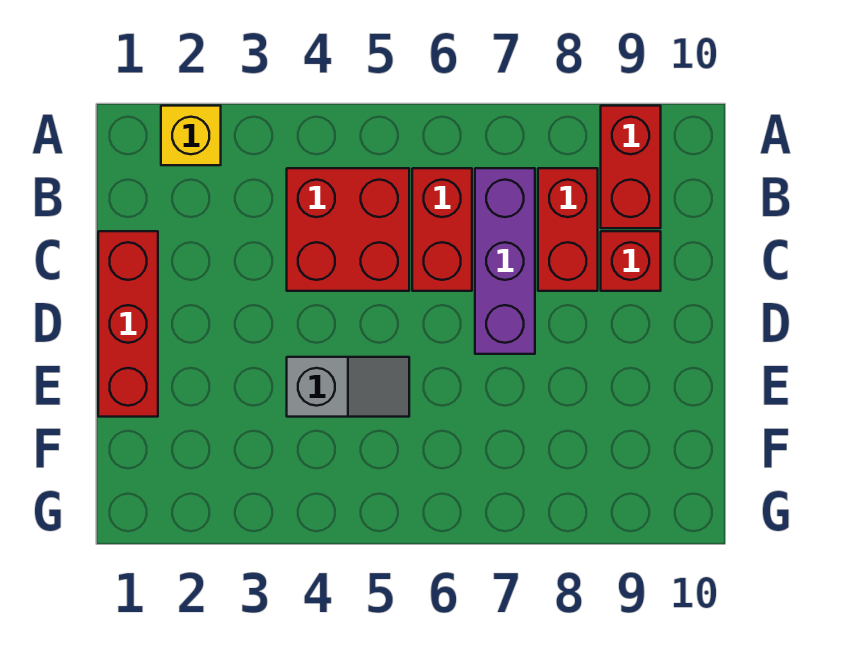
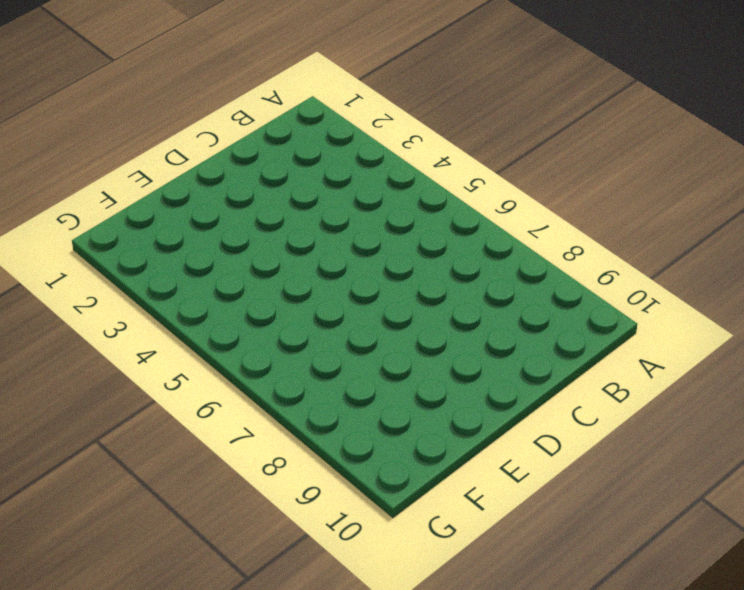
none -> yellow 1x1 brick [161,106,221,165]
none -> red 1x2 brick [601,106,661,228]

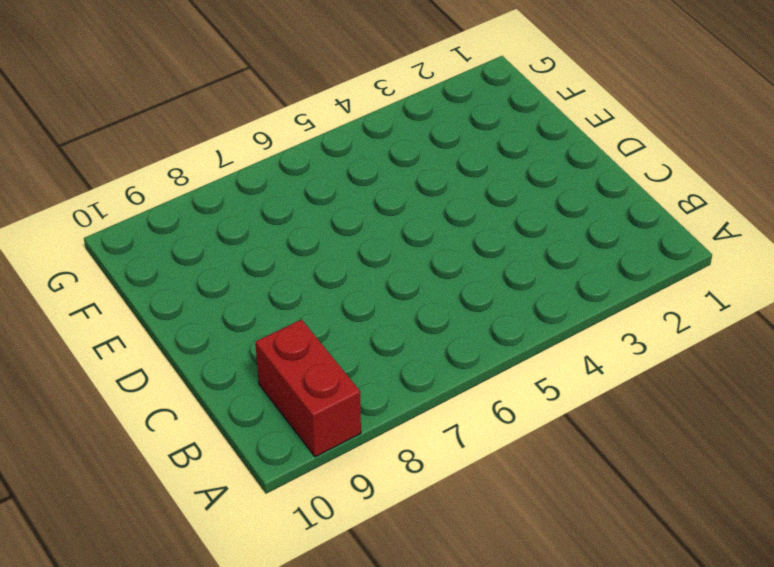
none -> yellow 1x1 brick [161,106,221,165]
none -> red 2x2 brick [287,168,409,291]

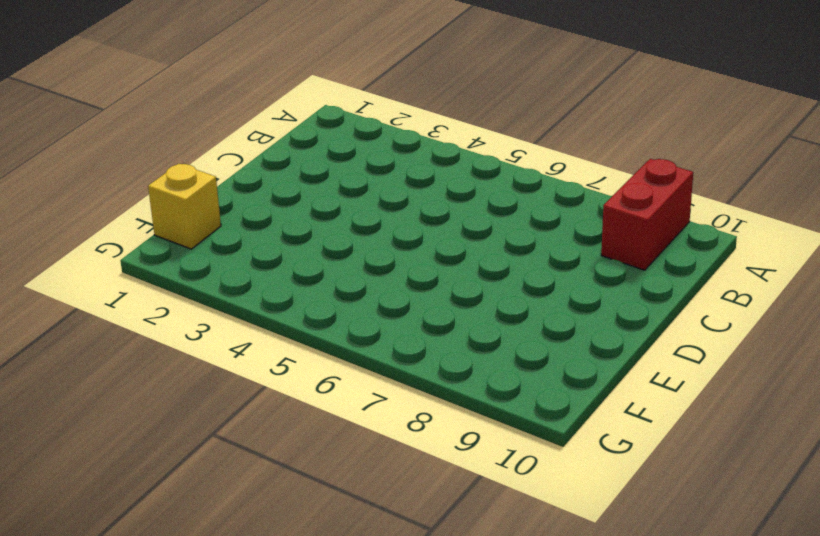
yellow 1x1 brick [148,164,221,249] -> yellow 1x1 brick moved to [161,106,221,165]
none -> red 2x2 brick [287,168,409,291]
none -> red 1x2 brick [412,168,472,291]

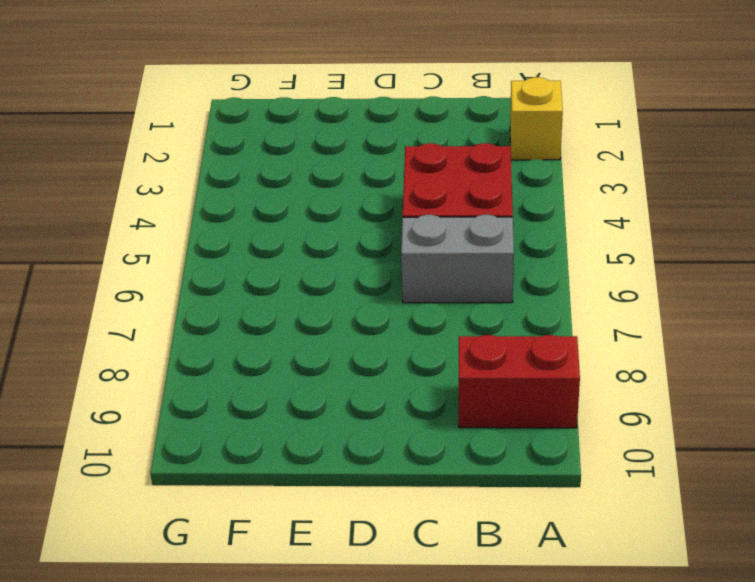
grey 1x2 brick [401,215,514,303] -> red 1x2 brick [412,168,472,291]
none -> purple 1x3 brick [475,168,535,354]
none -> red 1x2 brick [538,168,598,291]

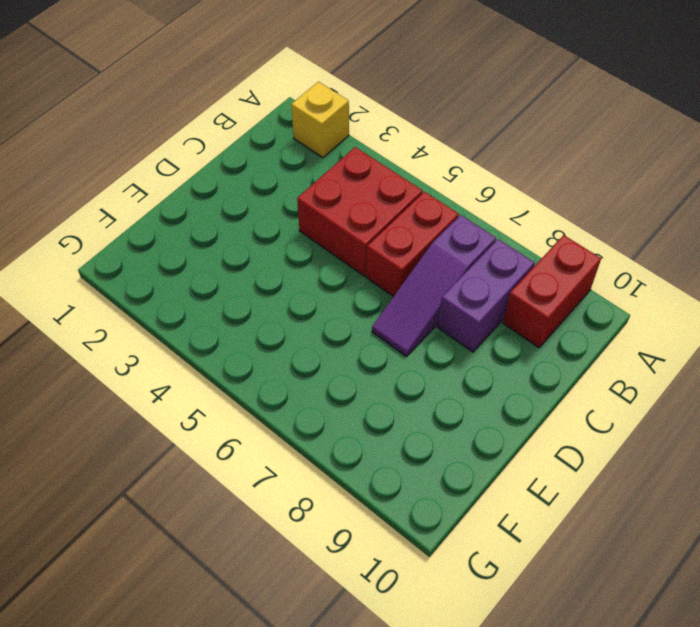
purple 1x3 slope [372,215,496,356] -> purple 1x3 brick [475,168,535,354]
purple 1x2 brick [438,239,535,352] -> red 1x2 brick [538,168,598,291]
none -> red 1x3 brick [98,231,158,417]
none -> red 1x1 brick [601,231,661,291]

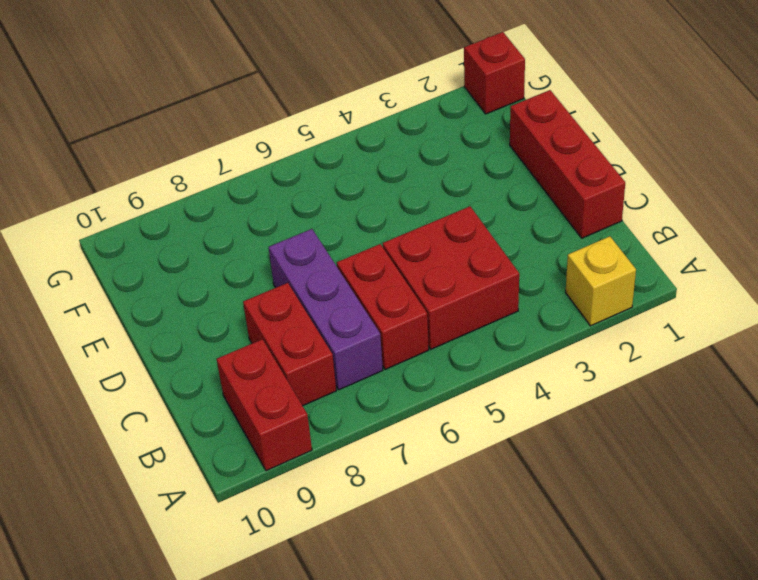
red 1x1 brick [464,32,525,114] -> red 1x1 brick moved to [601,231,661,291]
none -> grey 1x2 slope [287,357,409,417]

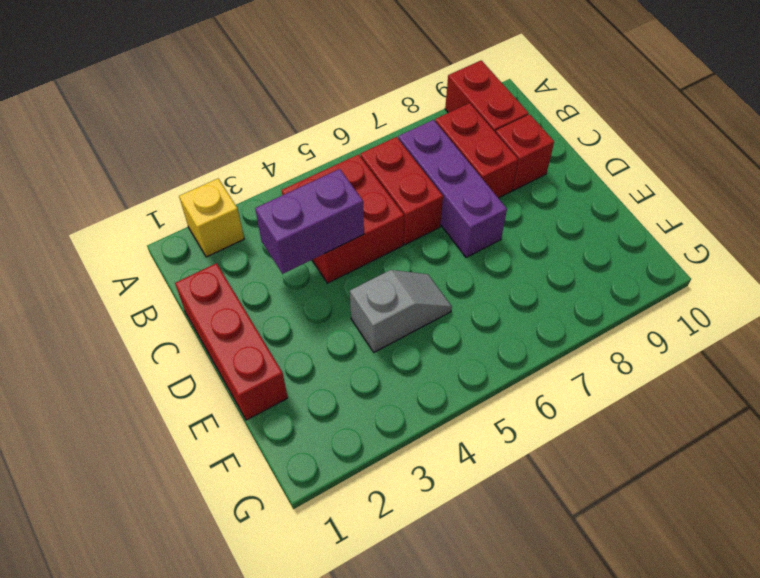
purple 1x2 brick [255,169,364,274] -> none

